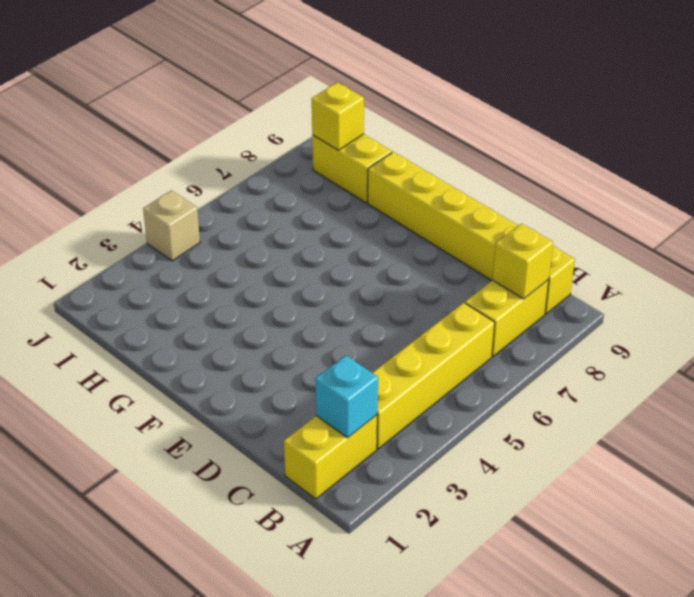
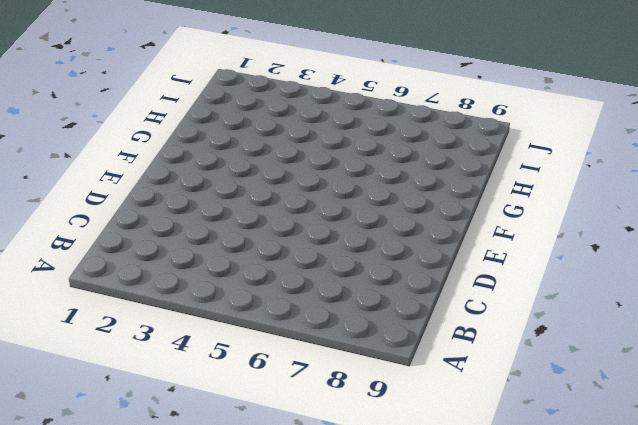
none -> yellow 1x2 brick [284,415,377,499]
none -> yellow 1x4 brick [372,303,495,449]

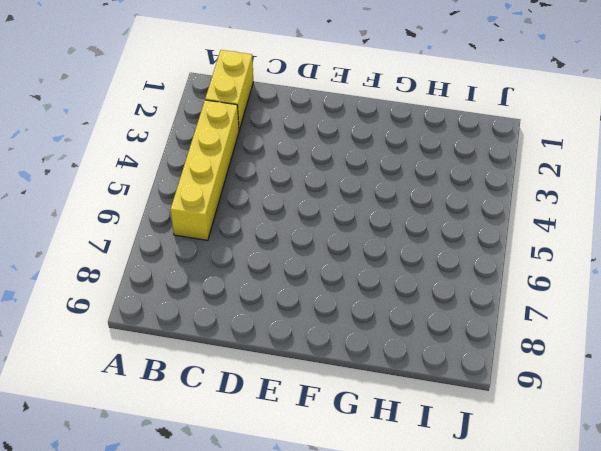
none -> yellow 1x2 brick [465,280,549,356]
none -> yellow 1x6 brick [368,152,575,314]

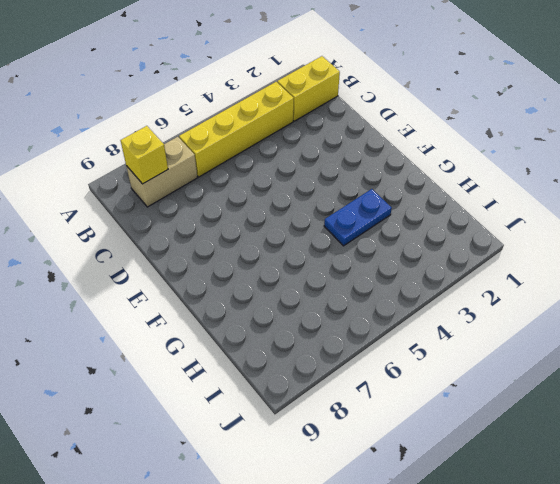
tan 1x2 brick [126,137,197,207] -> yellow 1x2 brick [465,280,549,356]
blue 1x2 plate [324,189,392,246] -> none
none -> yellow 1x6 brick [368,152,575,314]
none -> yellow 1x2 brick [312,134,392,203]

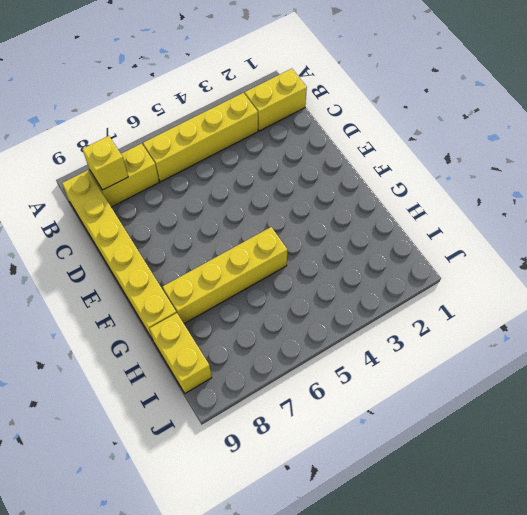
yellow 1x4 brick [163,227,287,324] -> none
none -> tan 1x1 brick [143,190,200,261]
none -> cyan 1x1 brick [315,355,378,438]

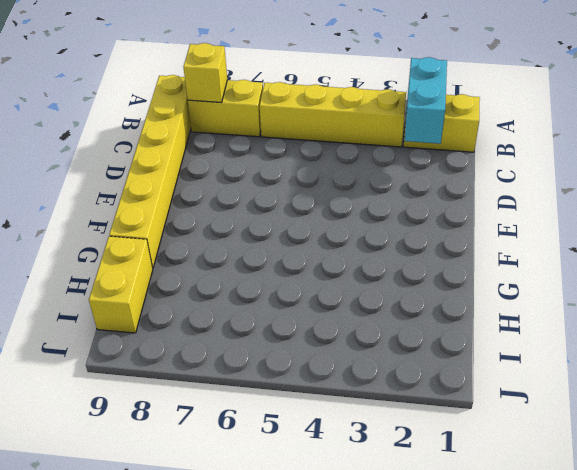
cyan 1x2 brick [405,57,447,144] -> cyan 1x1 brick [315,355,378,438]
none -> tan 1x1 brick [143,190,200,261]
none -> yellow 1x1 brick [312,82,364,150]

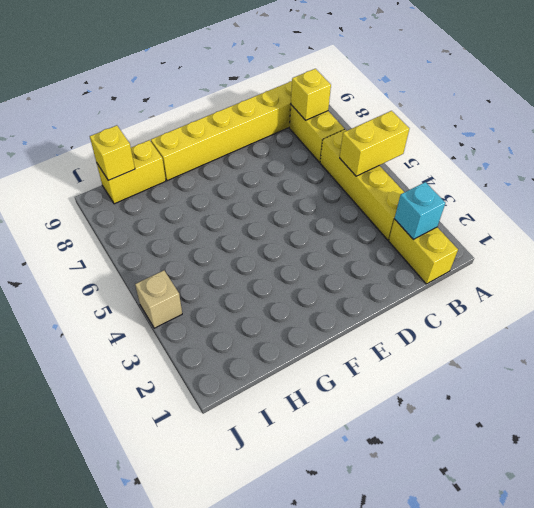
yellow 1x2 brick [340,111,409,176] -> none

